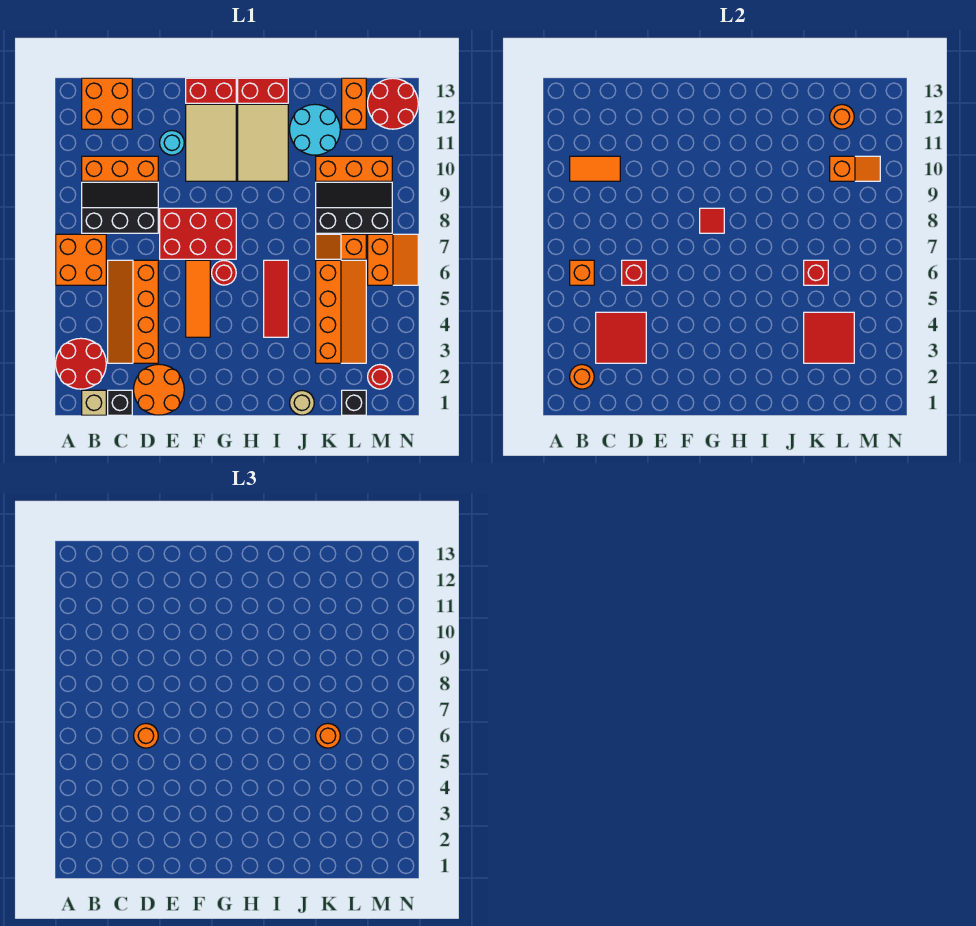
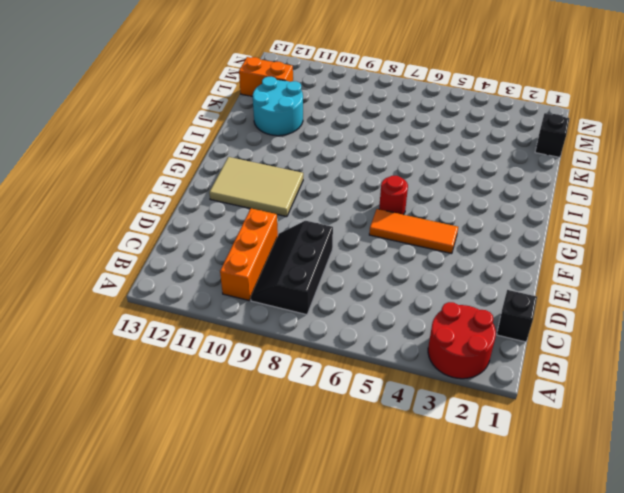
none -> orange 2x2 brick [56,234,106,285]
none -> tan 1x1 brick [82,390,106,415]
none -> orange 2x2 brick [82,78,132,129]
none -> orange 2x4 slope [108,260,158,363]

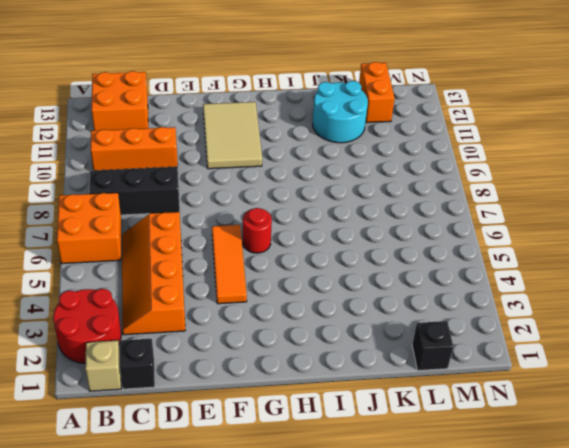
none -> orange 2x2 round brick [134,364,184,415]
none -> red 2x3 brick [160,208,236,259]
none -> cyan 1x1 round brick [160,131,184,155]
none -> red 1x2 brick [186,78,236,103]

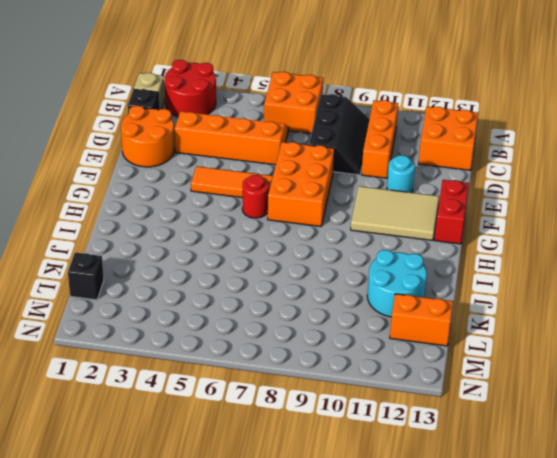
orange 2x3 brick [268,142,334,226] -> red 2x3 brick [160,208,236,259]
none -> tan 2x3 tile [238,104,288,181]
none -> red 1x2 brick [238,78,288,103]
none -> red 1x3 tile [264,260,288,337]
none -> tan 1x1 round brick [290,391,314,415]

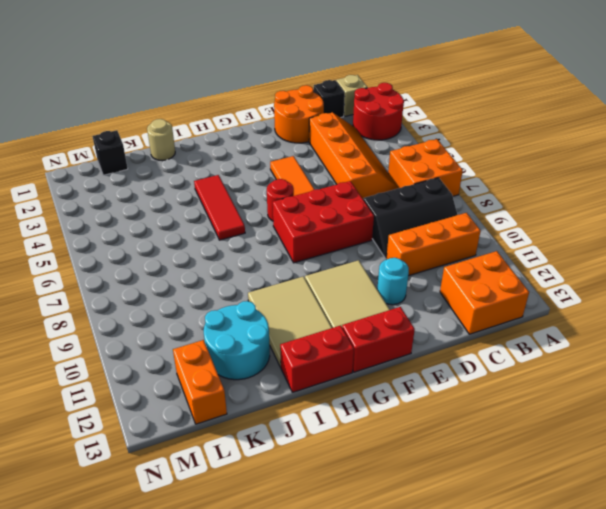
none -> orange 2x4 slope [316,260,366,363]
none -> orange 1x2 slope [316,234,366,259]
none -> black 2x3 slope [316,182,392,233]
none -> orange 1x3 brick [316,156,392,181]

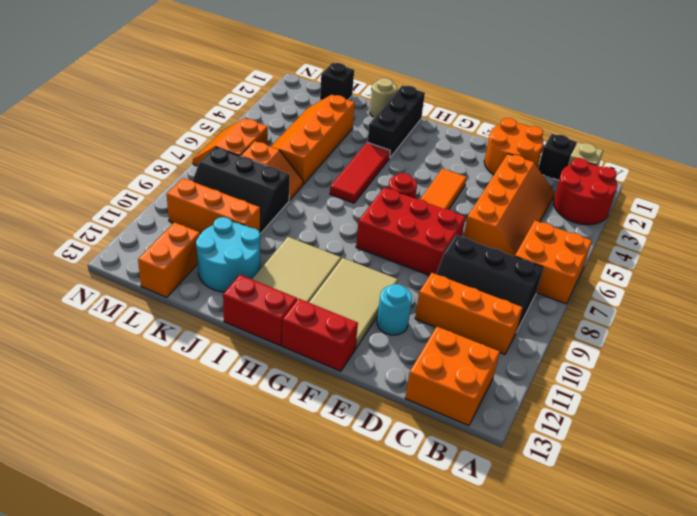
black 1x3 brick [368,85,425,157] -> none
none -> red 1x1 round brick [368,365,392,389]
none -> red 2x2 round brick [368,78,418,129]
none -> orange 1x1 round brick [570,365,594,389]
none -> orange 1x1 brick [570,260,594,285]

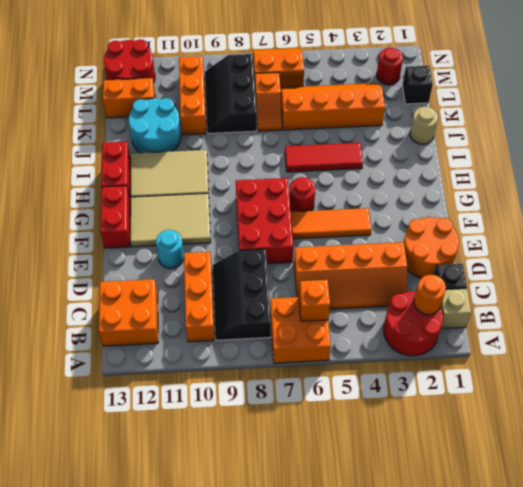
none -> orange 1x2 tile [570,156,620,181]
none -> red 2x2 tile [596,312,646,363]
none -> red 1x1 brick [622,260,646,285]
none -> red 1x1 tile [700,208,724,233]

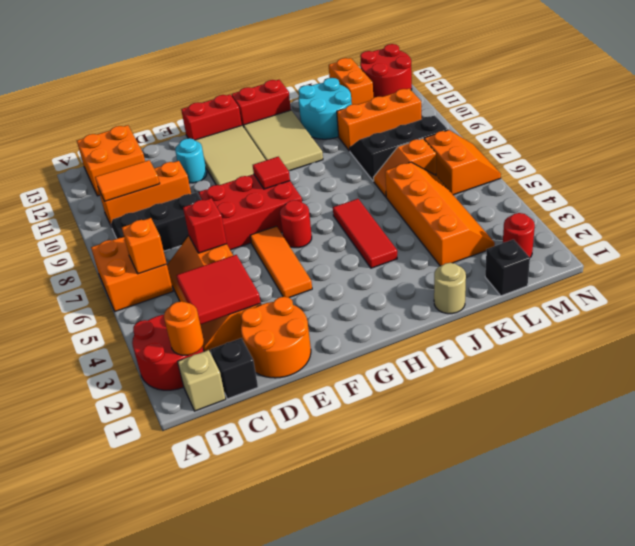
none -> red 2x2 tile [804,312,854,363]
none -> red 1x1 brick [804,260,828,285]
none -> orange 1x2 slope [830,156,880,181]
none -> orange 1x1 round brick [830,105,854,129]

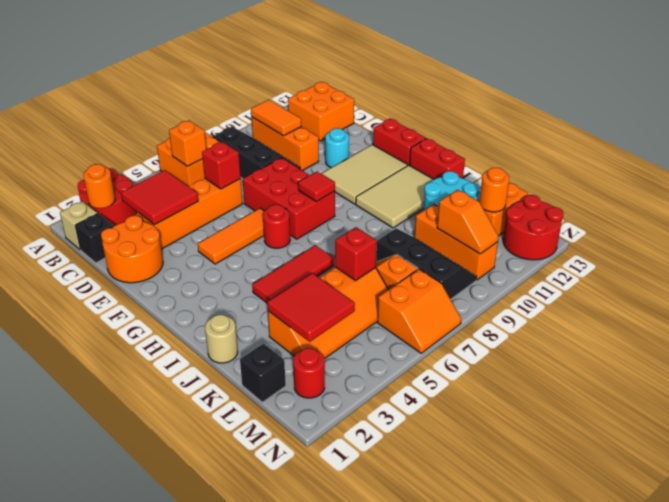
none -> orange 1x1 round brick [134,724,158,748]
none -> orange 1x1 round brick [316,724,340,748]

